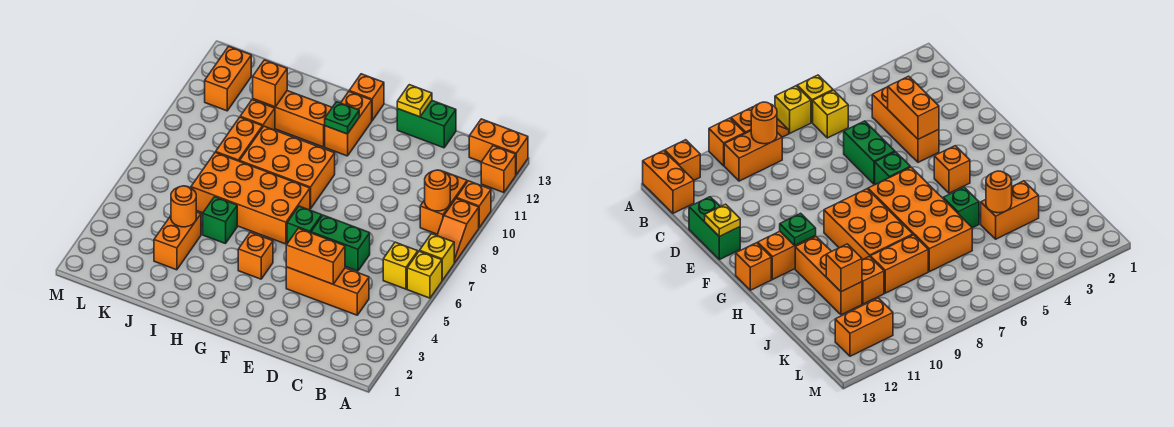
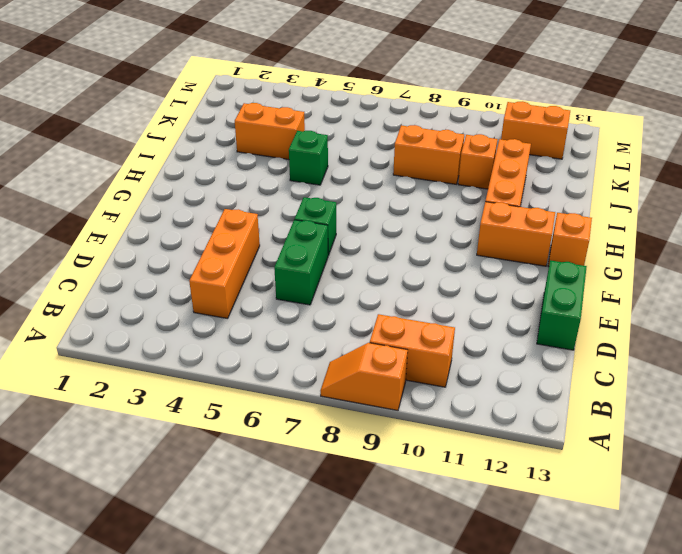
none -> yellow 1x1 brick [407,251,442,298]
none -> yellow 1x1 brick [420,234,454,280]
none -> orange 1x1 brick [457,181,491,228]

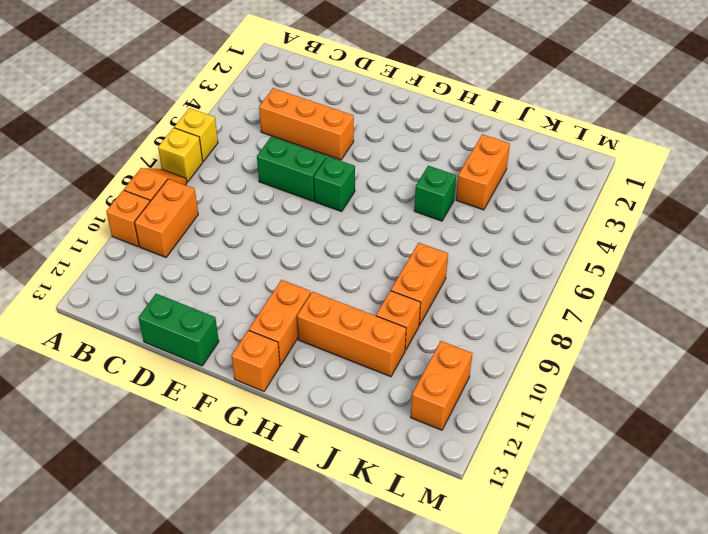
none -> orange 1x1 brick [481,146,516,193]
none -> orange 1x2 brick [469,119,528,175]
none -> yellow 1x1 brick [383,242,418,289]

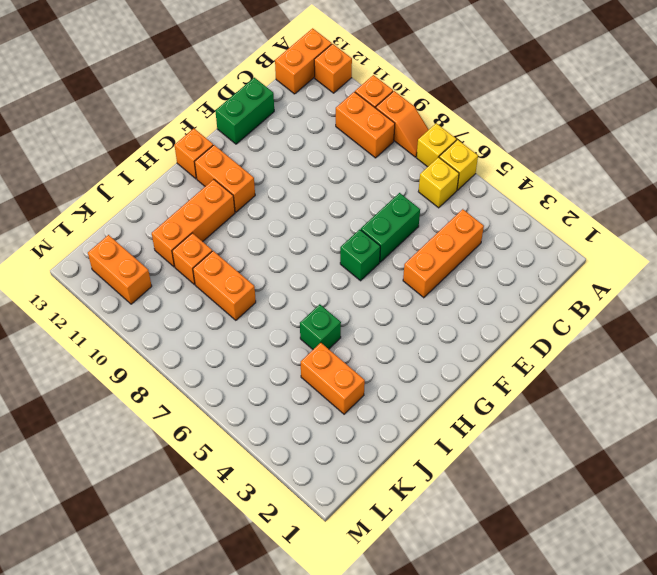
none -> orange 1x1 brick [238,232,273,279]
none -> orange 2x4 brick [191,152,310,244]
none -> orange 2x3 brick [240,126,335,209]

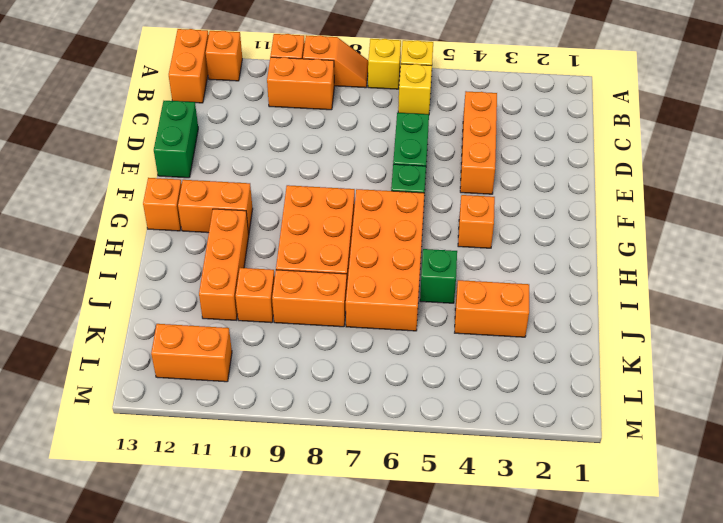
none -> orange 1x1 round brick [425,170,450,211]
none -> orange 1x2 brick [286,228,345,284]
none -> yellow 1x1 plate [397,85,432,117]

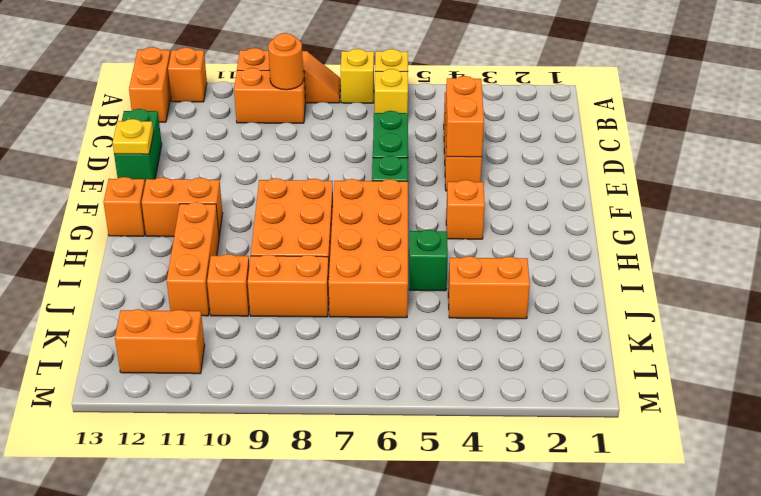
none -> green 1x1 plate [325,102,359,134]
none -> orange 1x1 round brick [171,186,196,227]
none -> orange 1x1 brick [253,60,287,107]

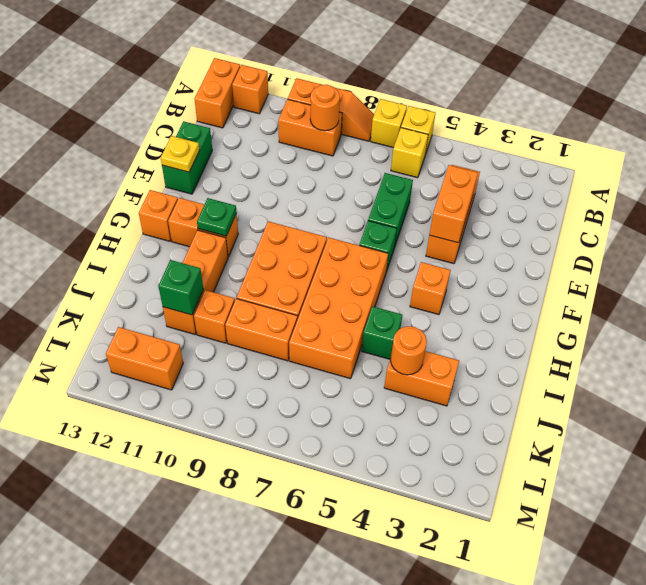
green 1x1 brick [158,260,203,315] -> orange 1x1 brick [253,60,287,107]

